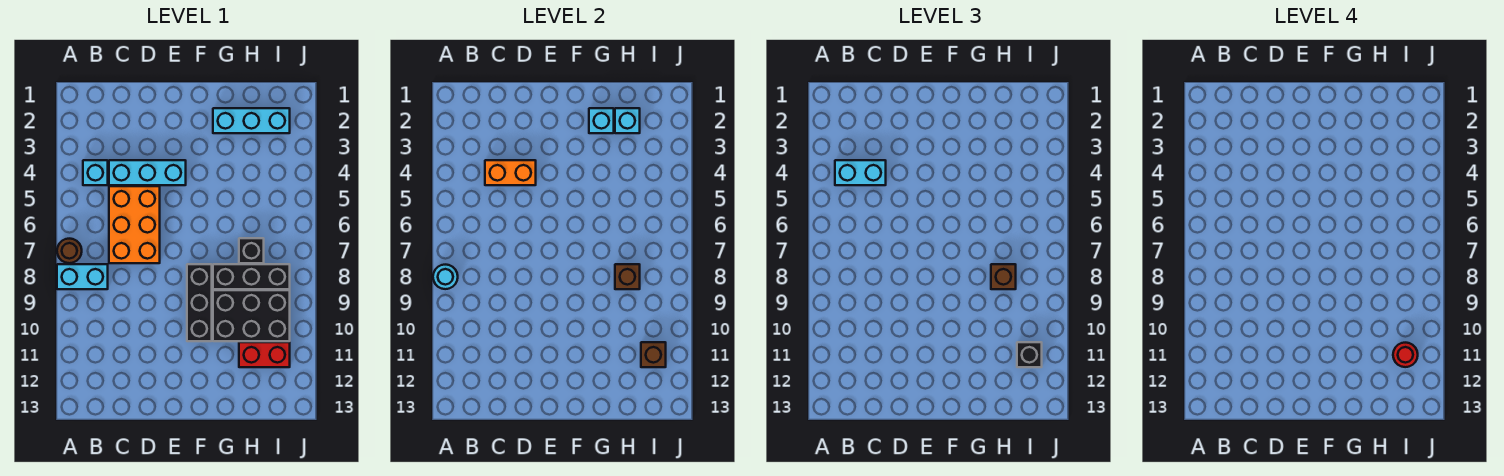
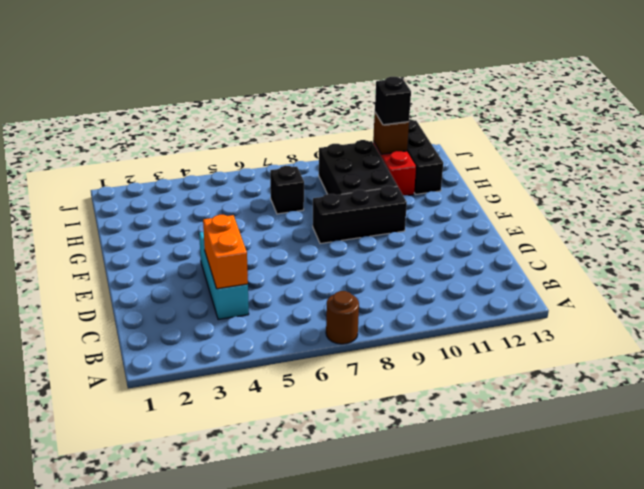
black 1x3 brick [407,119,443,194] -> black 1x3 brick moved to [213,264,290,289]
none -> cyan 1x2 brick [57,264,108,289]
none -> cyan 1x1 brick [83,160,108,185]
none -> orange 2x3 brick [109,186,160,263]

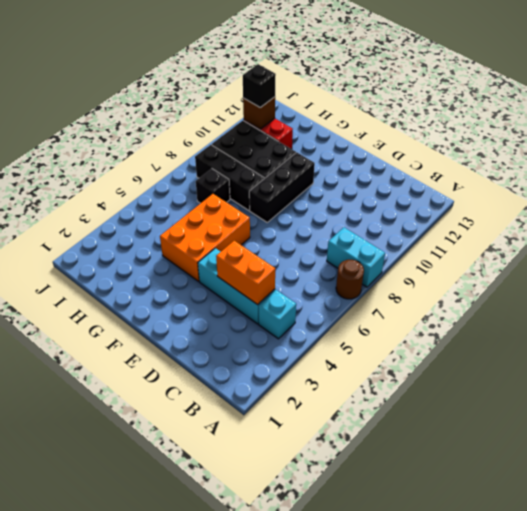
orange 2x3 brick [160,194,250,281] -> orange 2x3 brick moved to [109,186,160,263]
none -> cyan 1x3 brick [213,108,290,133]
none -> cyan 1x1 round brick [433,265,458,289]
none -> cyan 1x1 brick [589,108,614,133]

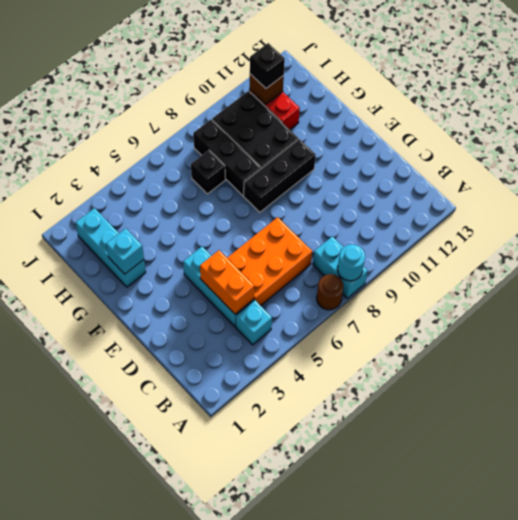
none -> cyan 1x1 brick [615,108,640,133]
none -> brown 1x1 brick [615,264,640,289]
none -> cyan 1x2 brick [835,160,886,185]

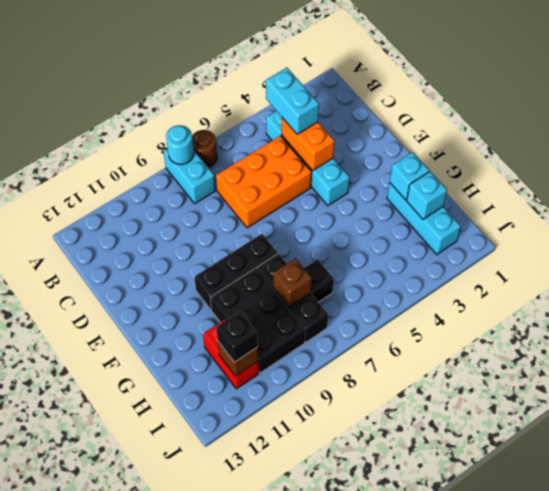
none -> brown 1x1 brick [991,264,1016,289]
none -> red 1x1 round brick [1393,343,1418,367]

